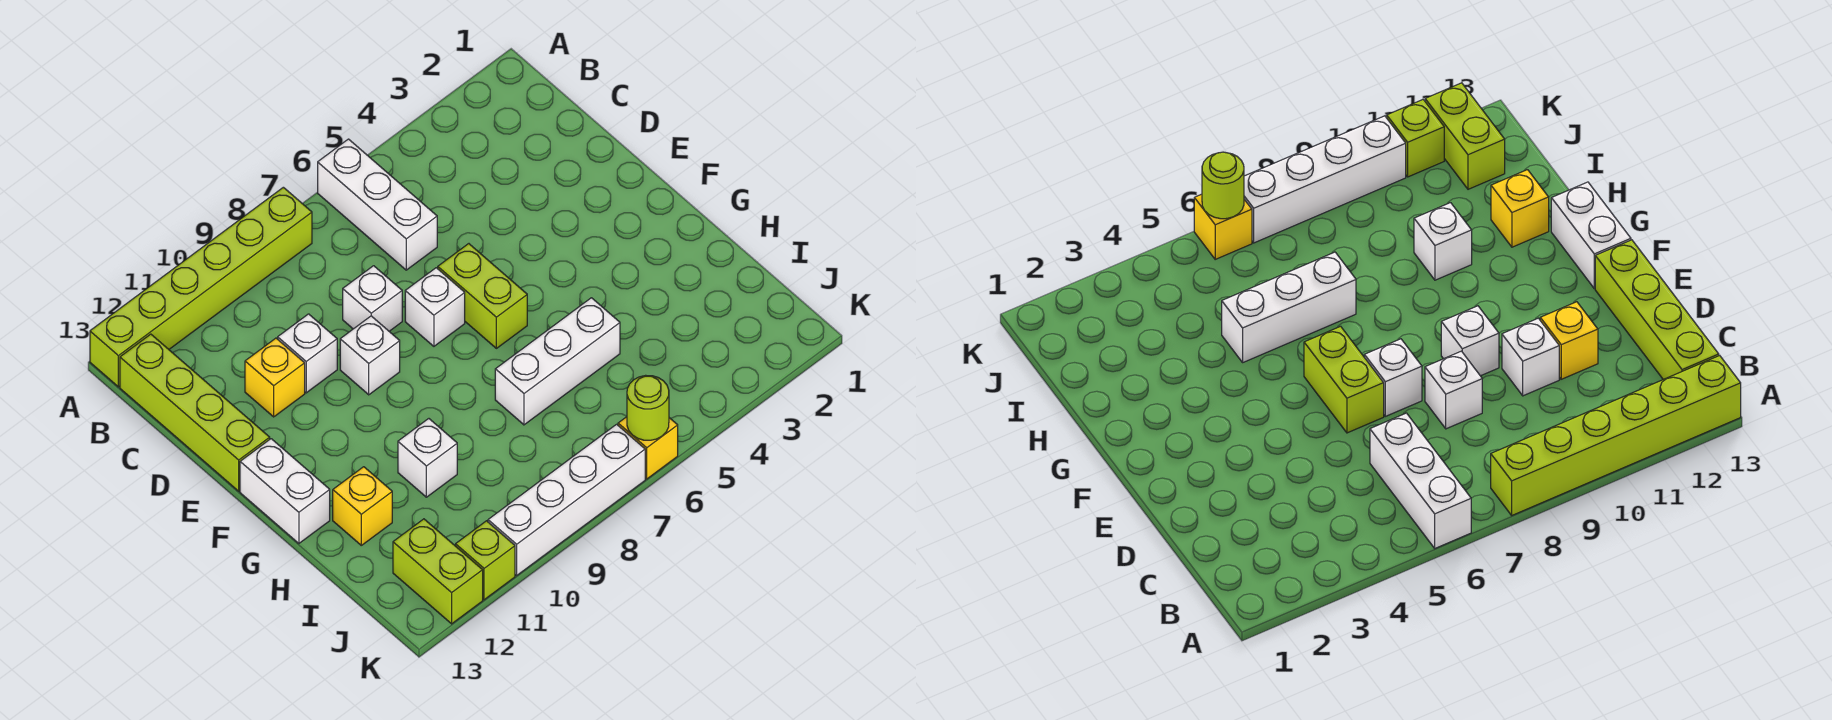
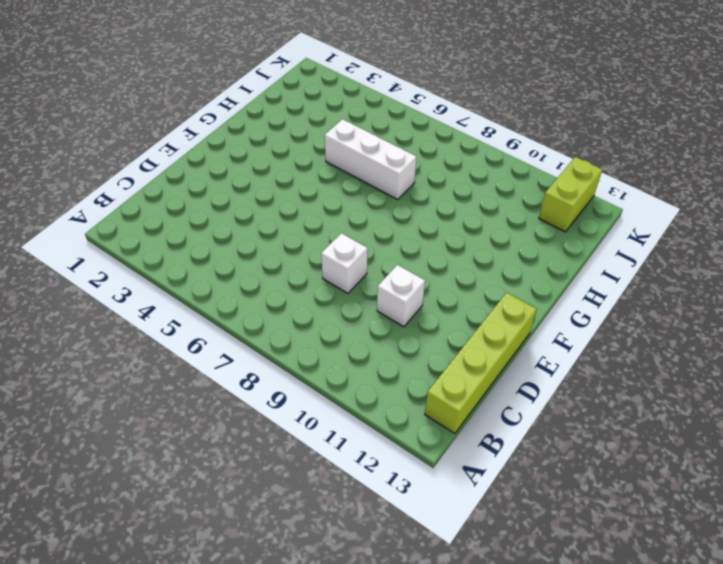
none -> white 1x3 brick [318,139,437,270]
none -> lime 1x6 brick [90,187,312,387]
none -> yellow 1x1 brick [245,338,305,417]

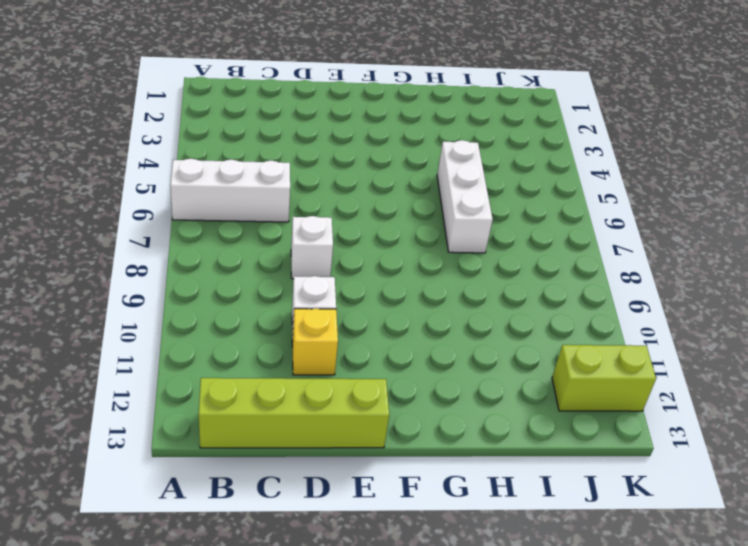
none -> lime 1x6 brick [90,187,312,387]
none -> lime 1x2 brick [438,244,527,348]
none -> white 1x1 brick [405,268,465,346]

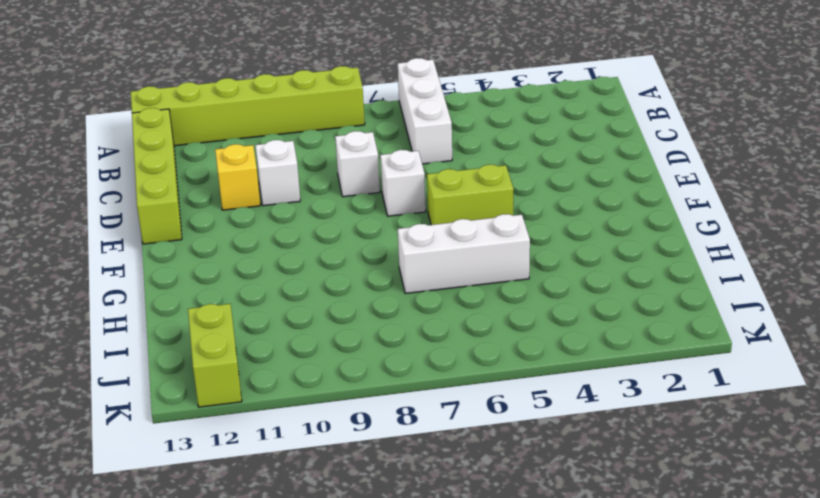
lime 1x2 brick [427,165,514,225] -> lime 1x2 brick turned to [438,244,527,348]
none -> white 1x1 brick [340,316,400,395]
none -> white 1x2 brick [240,439,330,543]
none -> white 1x1 brick [398,419,457,497]

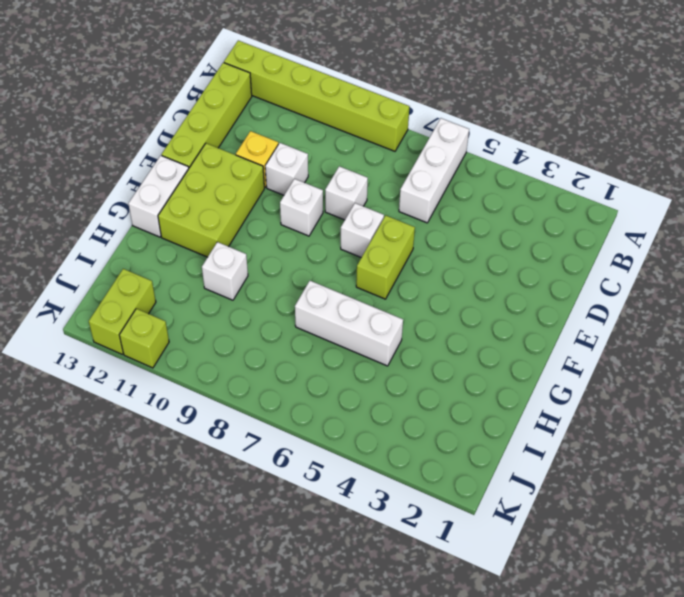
lime 2x3 brick [158,143,264,257] -> none
none -> yellow 1x1 brick [333,467,392,545]
none -> yellow 1x1 brick [618,417,678,479]
none -> white 1x4 brick [488,424,645,575]

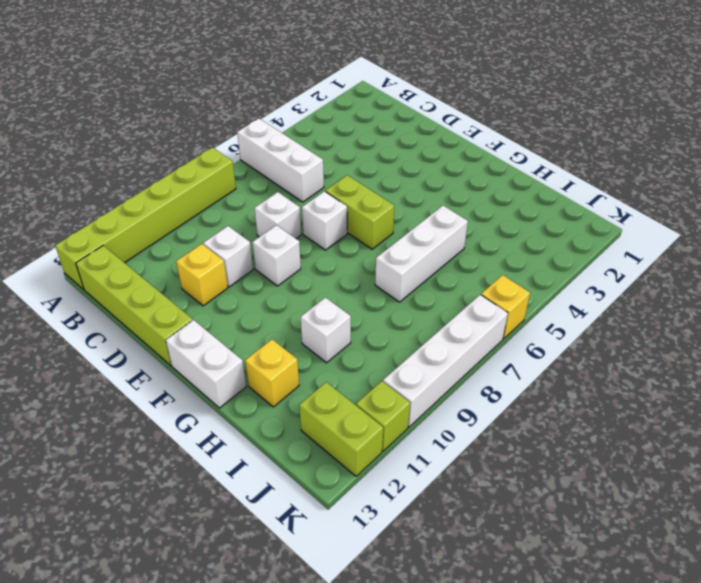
none -> lime 1x1 round brick [627,375,669,440]

